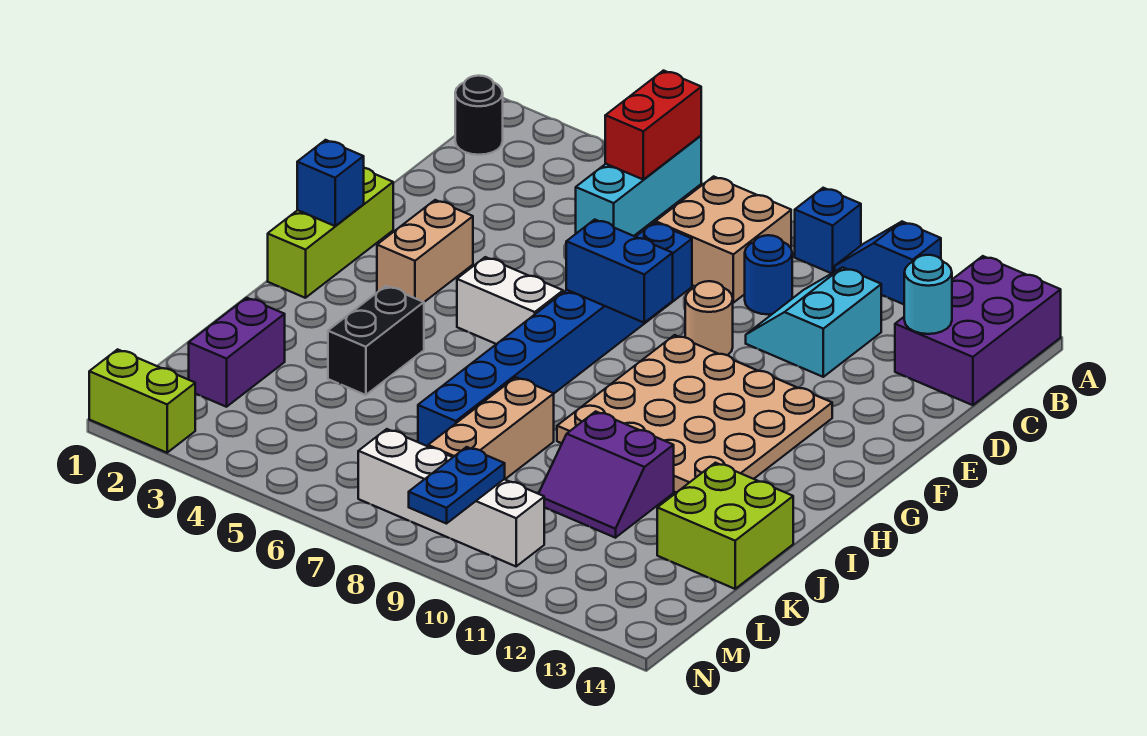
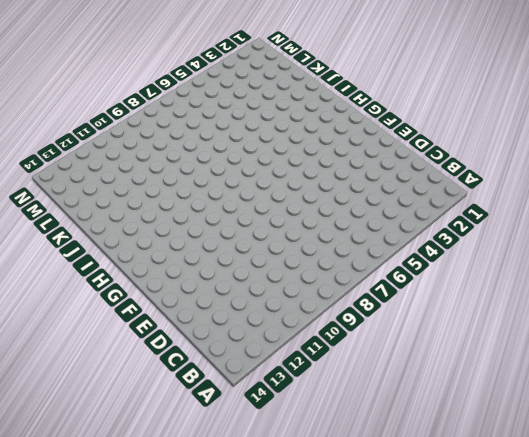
none -> cyan 1x3 brick [576,136,701,236]
none -> blue 1x1 brick [795,188,861,273]
none -> blue 1x2 slope [835,222,941,304]

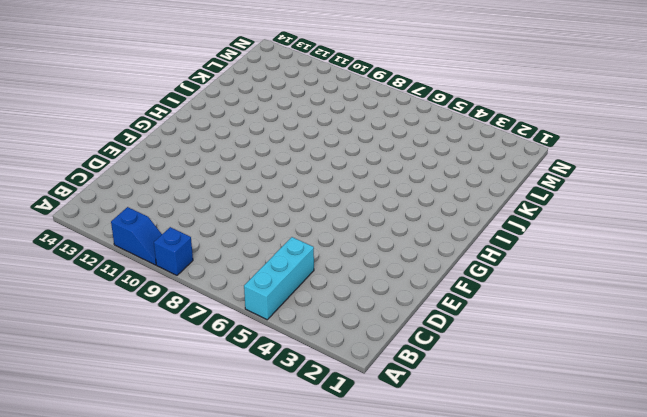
none -> purple 2x3 brick [895,256,1061,405]
none -> black 1x1 round brick [455,76,503,155]
none -> tan 2x2 brick [656,176,791,303]

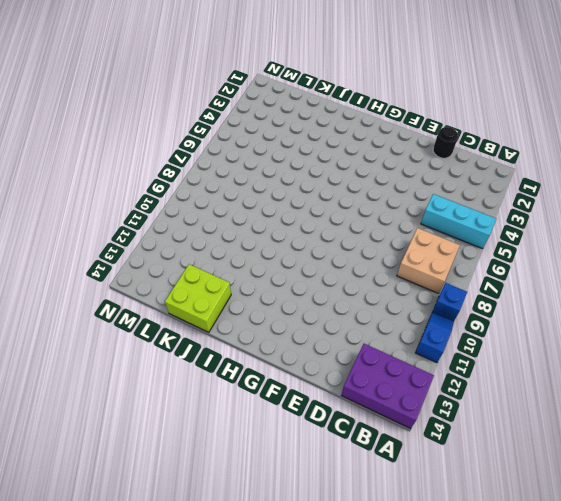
black 1x1 round brick [433,127,458,158] -> black 1x1 round brick moved to [455,76,503,155]
none -> blue 1x1 round brick [745,235,792,315]
none -> cyan 2x2 slope [746,267,881,377]
none -> blue 1x8 brick [418,222,692,446]

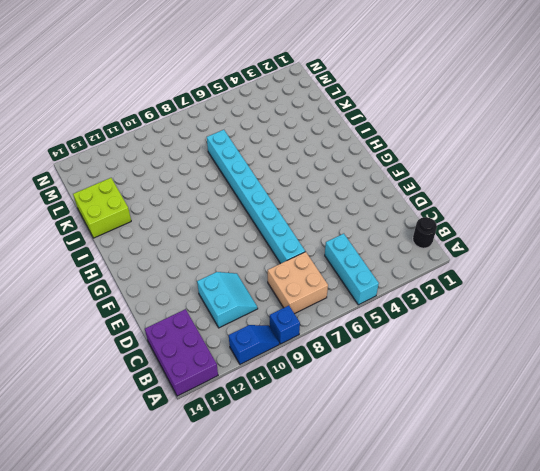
cyan 1x8 brick [207,130,305,264] -> blue 1x8 brick [418,222,692,446]
none -> blue 1x1 round brick [745,235,792,315]
none -> tan 1x1 round brick [685,281,733,355]
none -> lime 1x3 brick [268,168,393,298]

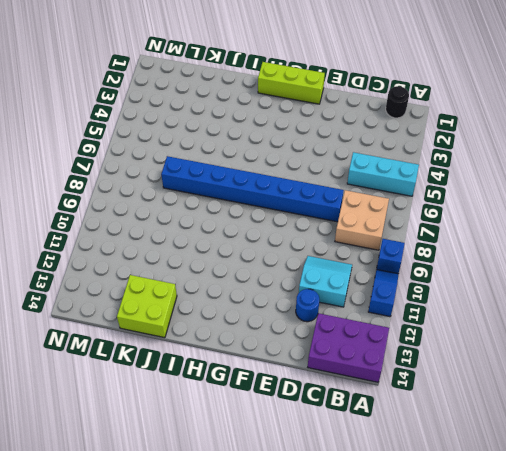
blue 1x1 round brick [296,289,319,322] -> blue 1x1 round brick moved to [745,235,792,315]
none -> tan 1x1 round brick [685,281,733,355]
none -> tan 1x2 brick [377,200,473,302]
none -> tan 4x4 plate [557,335,832,493]

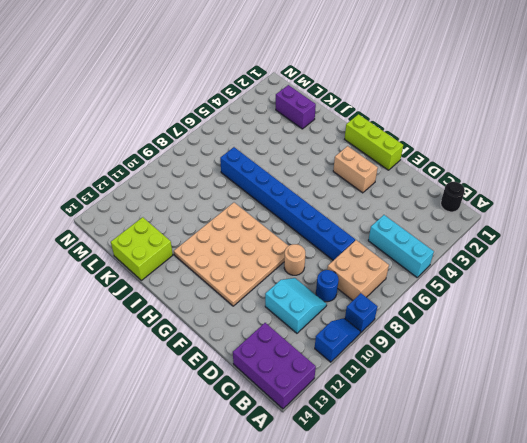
none -> white 1x2 brick [457,257,563,344]
none -> black 1x2 brick [328,286,424,395]
none -> tan 1x3 brick [428,377,554,479]

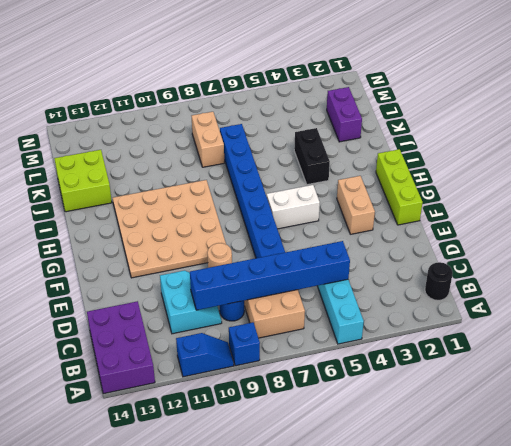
blue 1x6 brick [190,241,350,310] -> none
tan 1x2 brick [192,112,224,167] -> tan 1x3 brick [428,377,554,479]
none -> purple 2x2 slope [539,411,674,538]
none -> white 1x4 brick [358,429,544,566]
none -> lime 1x2 brick [89,349,195,453]

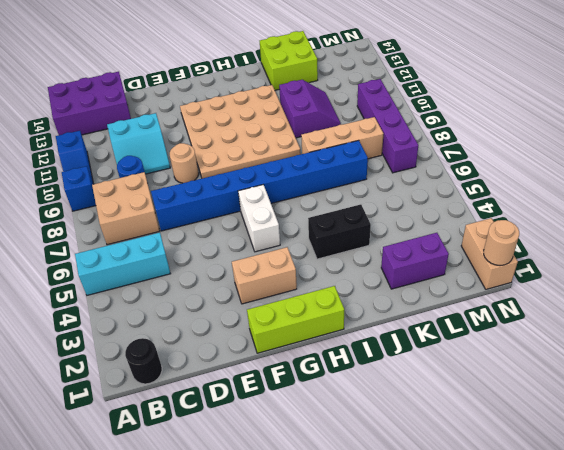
purple 1x4 brick [357,79,418,173] -> white 1x4 brick [358,429,544,566]
tan 1x2 brick [461,218,518,289] -> lime 1x2 brick [89,349,195,453]
tan 1x1 round brick [484,220,519,266] -> none
none -> red 1x2 brick [605,71,701,179]
none -> cyan 1x1 round brick [904,255,952,334]
none -> blue 1x2 brick [566,220,673,323]

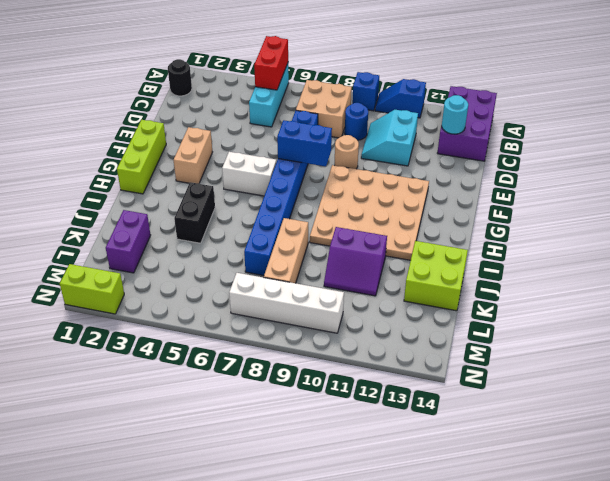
none -> blue 1x1 brick [297,140,364,226]
none -> blue 1x2 plate [409,447,505,524]

